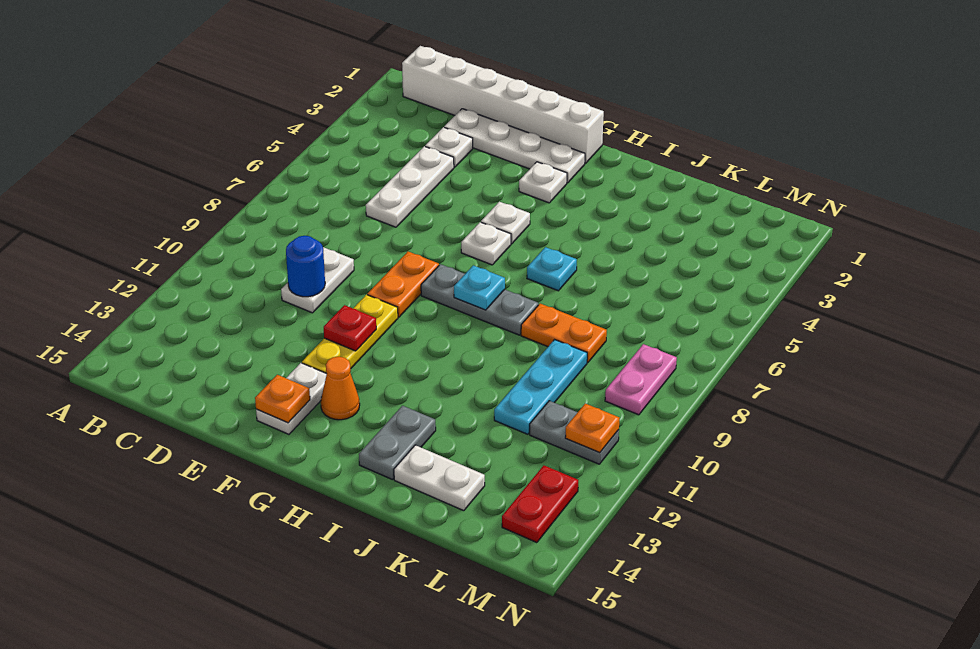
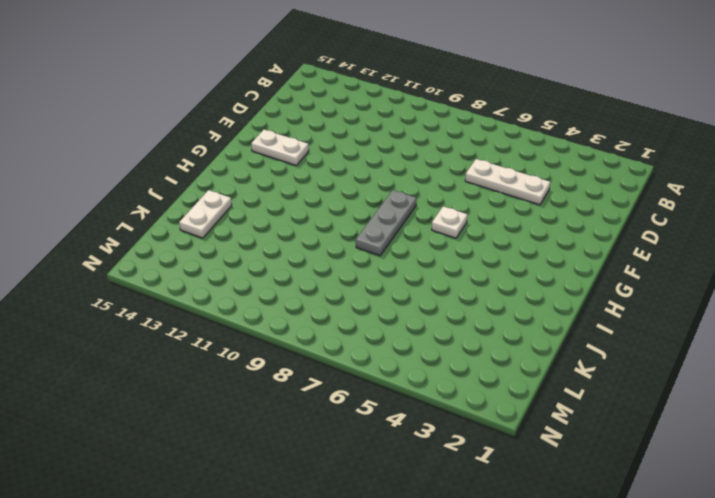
none -> white 1x6 brick [402,46,604,163]
none -> white 1x4 plate [444,109,585,183]
none -> white 1x1 plate [425,127,473,167]

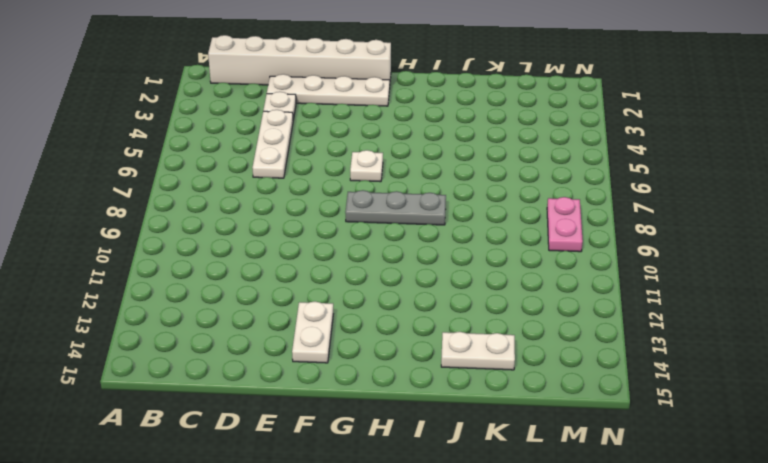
none -> white 1x2 plate [281,247,354,313]
none -> orange 1x2 plate [367,252,439,317]
none -> yellow 1x3 plate [302,295,398,374]

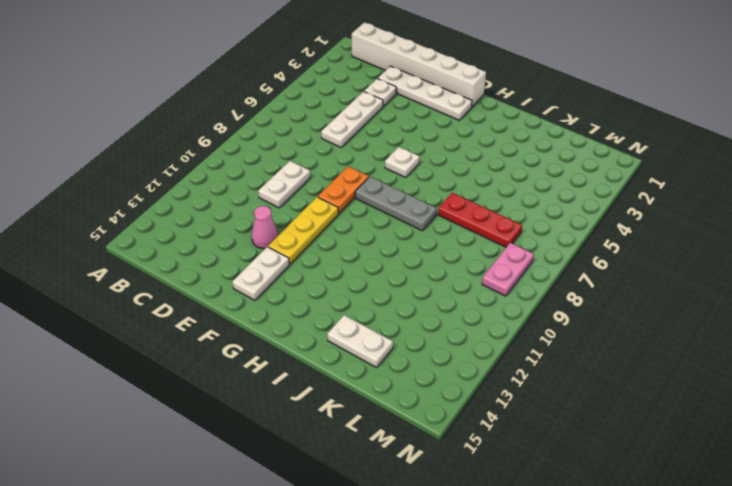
pink 1x1 cone [252,206,278,249] -> none
red 1x3 plate [438,193,522,247] -> none
none -> white 1x1 plate [519,162,567,203]
none -> white 1x1 plate [481,202,530,244]
none -> orange 1x1 cone [321,357,360,420]

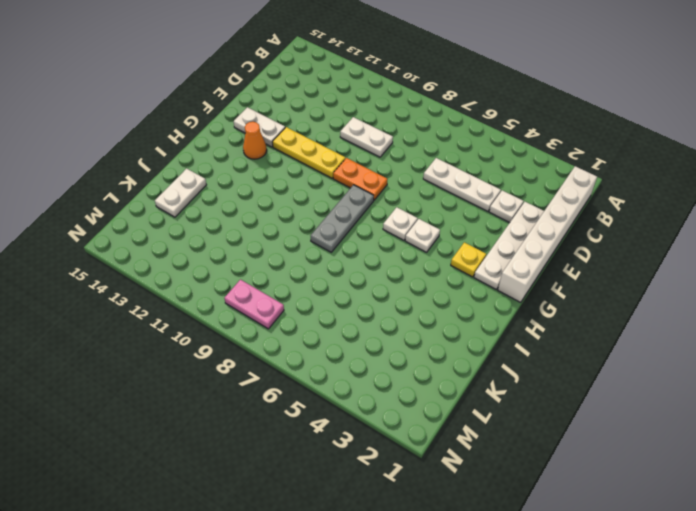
yellow 1x1 plate [451,242,486,277] -> white 1x1 plate [519,162,567,203]
none -> cyan 1x1 plate [527,247,577,291]
none -> grey 1x2 plate [359,406,436,480]
none -> orange 1x2 plate [521,304,607,363]

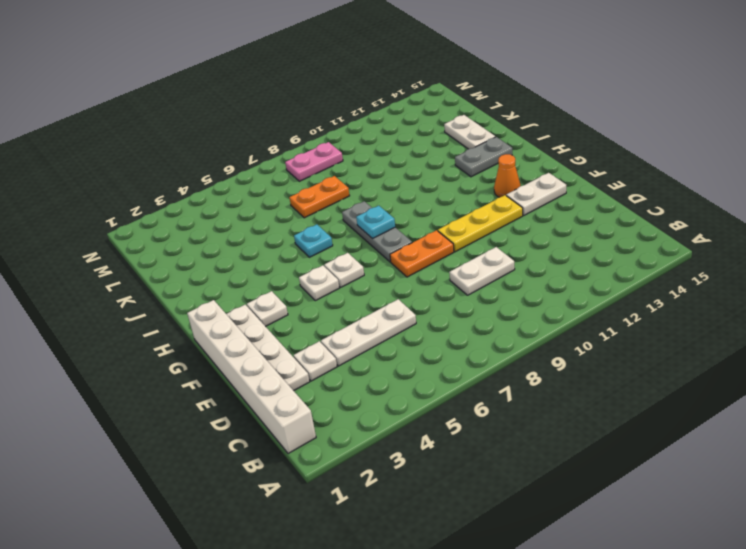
orange 1x2 plate [289,176,350,218] -> orange 1x2 plate turned to [521,304,607,363]
none -> cyan 1x3 plate [494,340,587,434]
none -> grey 1x2 plate [530,401,619,464]
none -> red 1x2 plate [502,466,578,543]

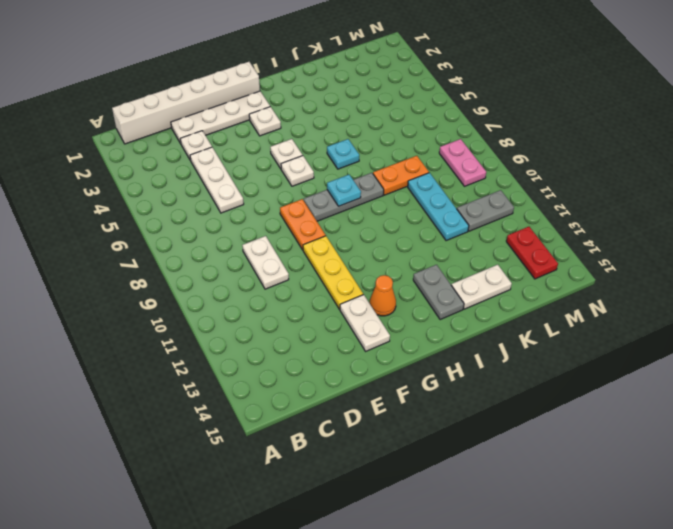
none -> blue 1x1 round brick [286,236,325,297]
none -> red 1x1 plate [324,305,376,351]
none -> orange 1x1 plate [255,375,310,423]

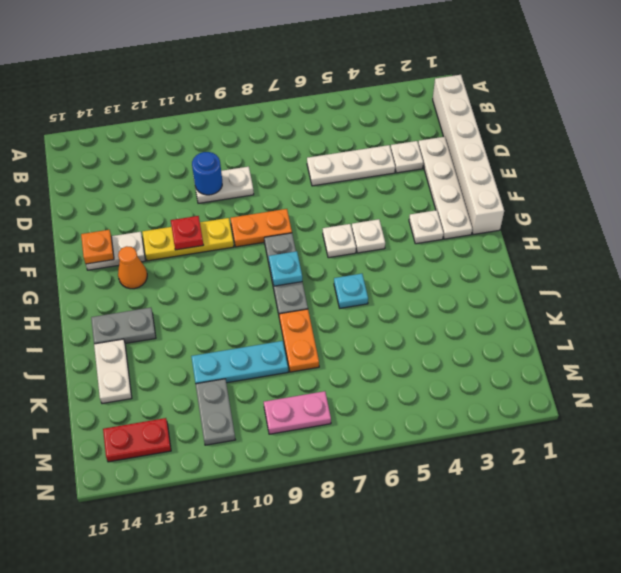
none -> orange 1x1 plate [565,404,619,453]

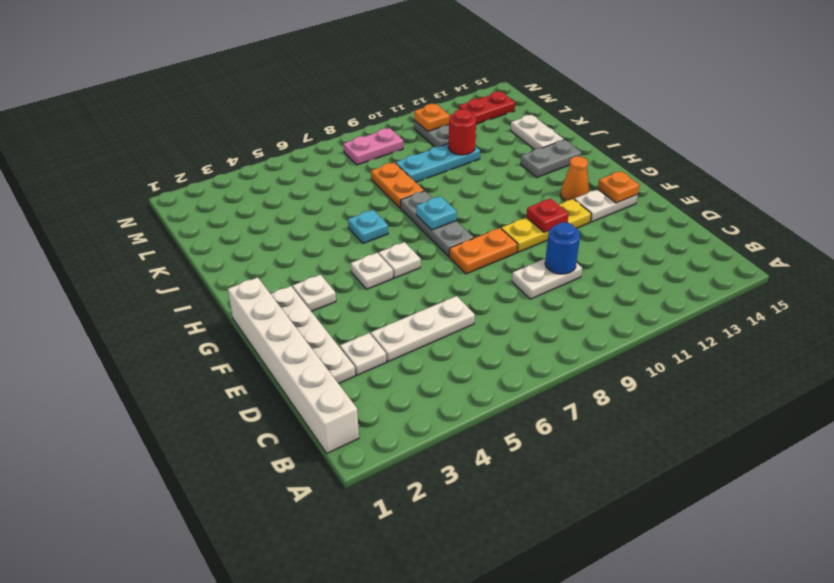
red 1x1 round brick [448,109,476,155] -> none

